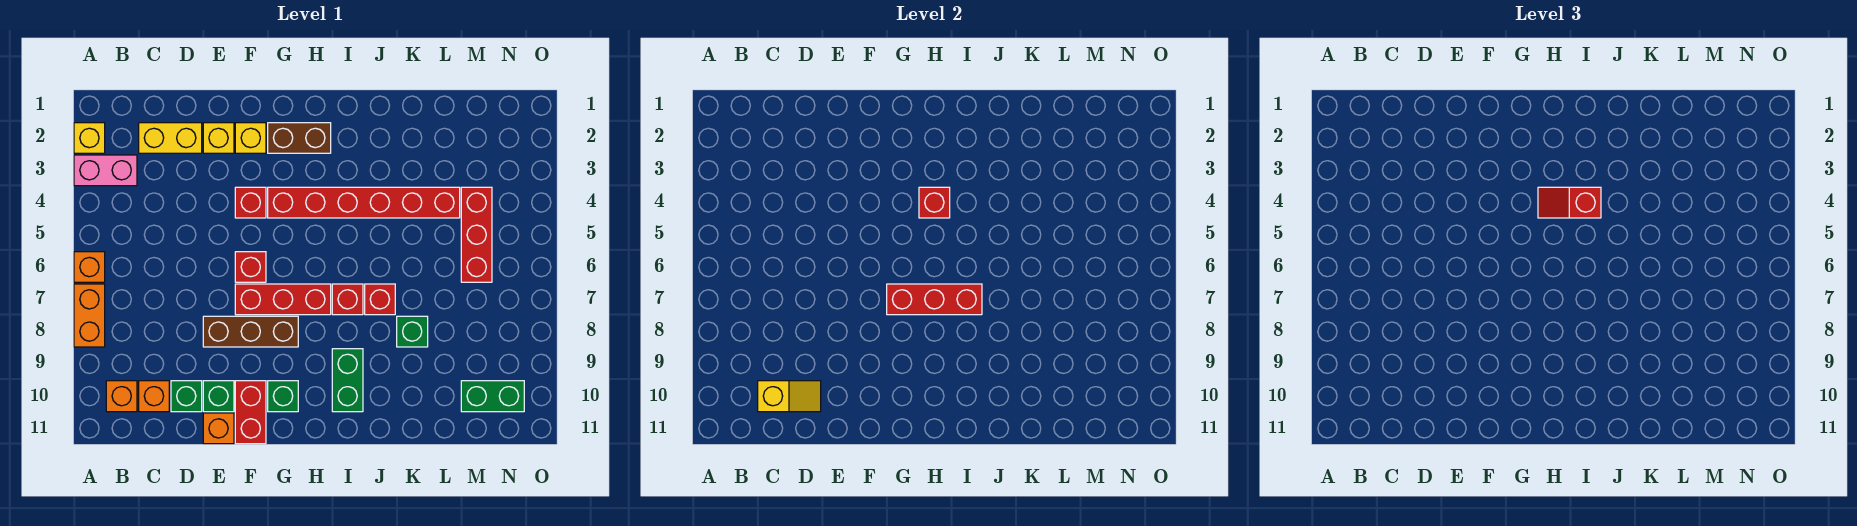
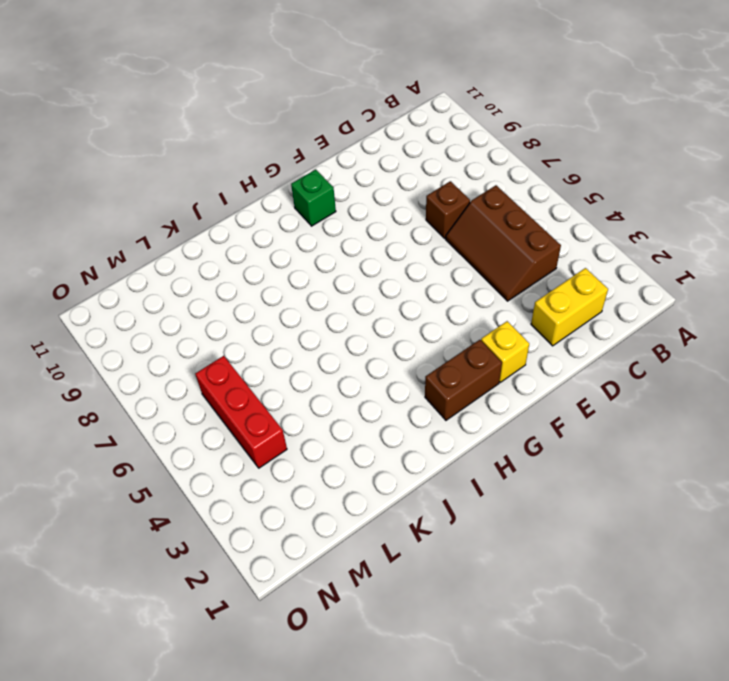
brown 2x3 slope [446,185,561,301] -> none
brown 1x1 brick [426,181,470,238] -> none
none -> yellow 1x1 brick [74,123,105,153]
none -> pink 1x2 brick [74,155,137,186]
none -> orange 1x1 brick [74,252,105,282]
none -> orange 1x2 brick [74,284,105,347]

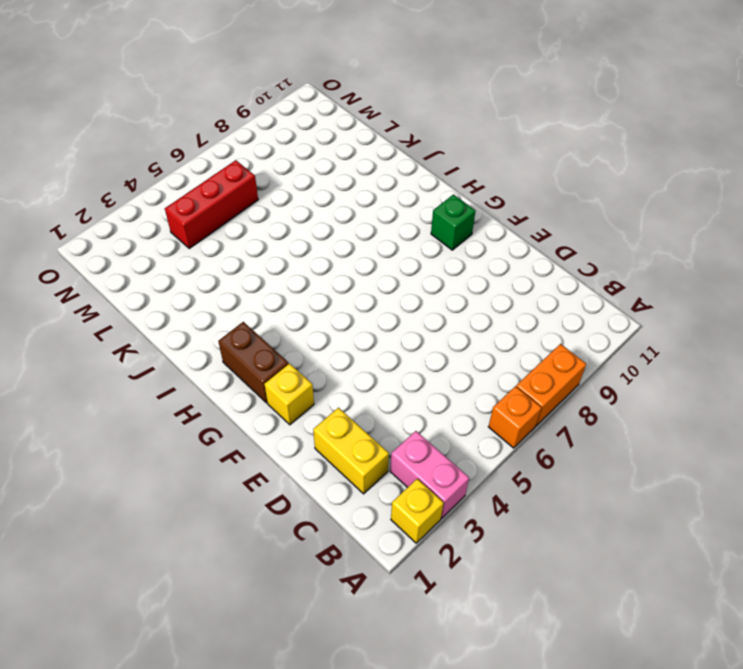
none -> orange 1x1 brick [106,381,137,412]
none -> orange 1x1 brick [139,381,169,412]
none -> green 1x1 brick [171,381,202,412]
none -> yellow 1x1 brick [203,123,234,153]

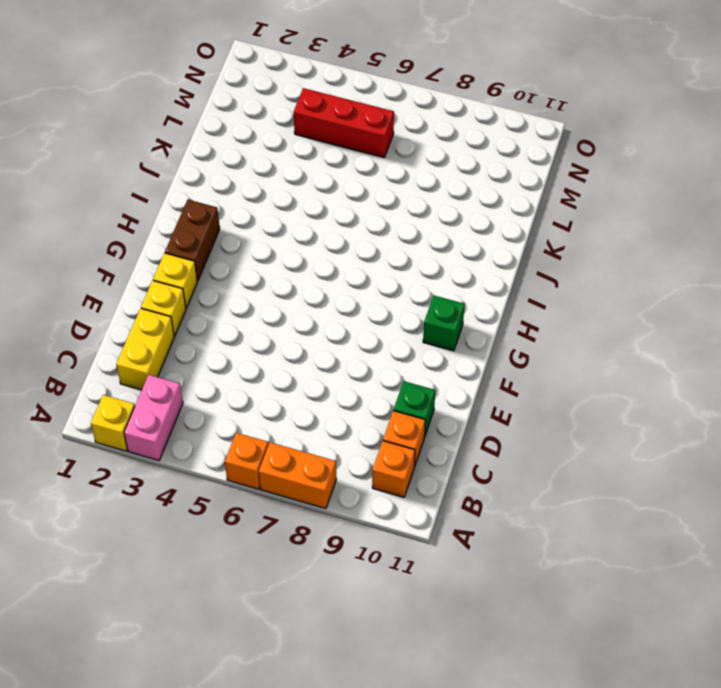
none -> brown 1x3 brick [203,316,298,347]
none -> green 1x1 brick [203,381,234,412]
none -> orange 1x1 brick [203,413,234,444]
none -> red 1x1 brick [235,187,266,218]

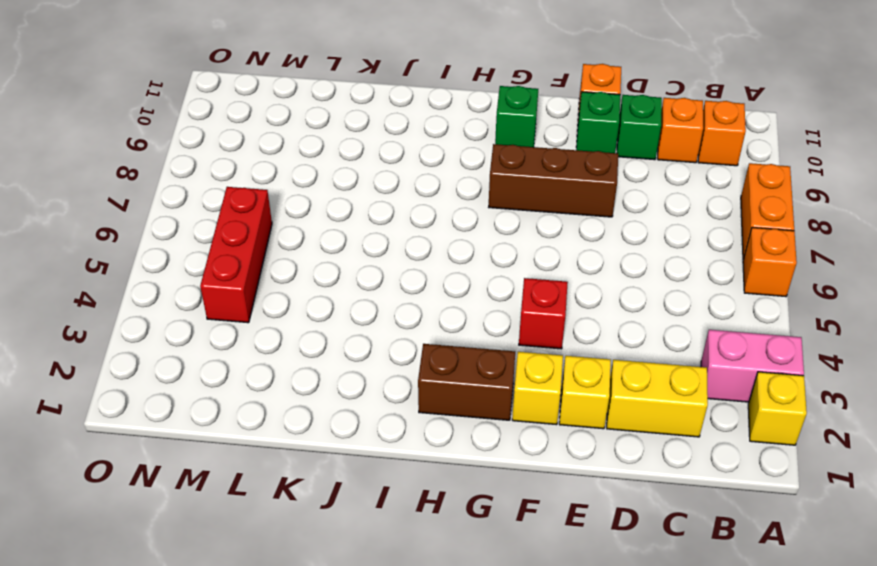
none -> red 1x1 brick [235,252,266,282]
none -> red 1x3 brick [235,284,331,315]
none -> red 1x2 brick [235,381,266,444]
none -> red 1x6 brick [268,187,460,218]

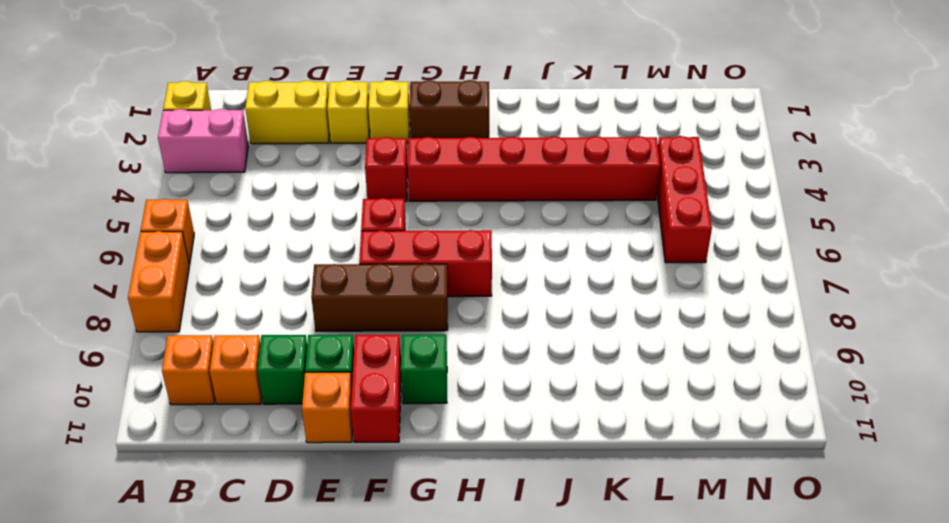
none -> red 1x1 brick [332,284,363,315]
none -> green 1x2 brick [332,349,363,412]
none -> red 1x1 brick [365,284,395,315]
none -> green 1x1 brick [397,316,428,347]

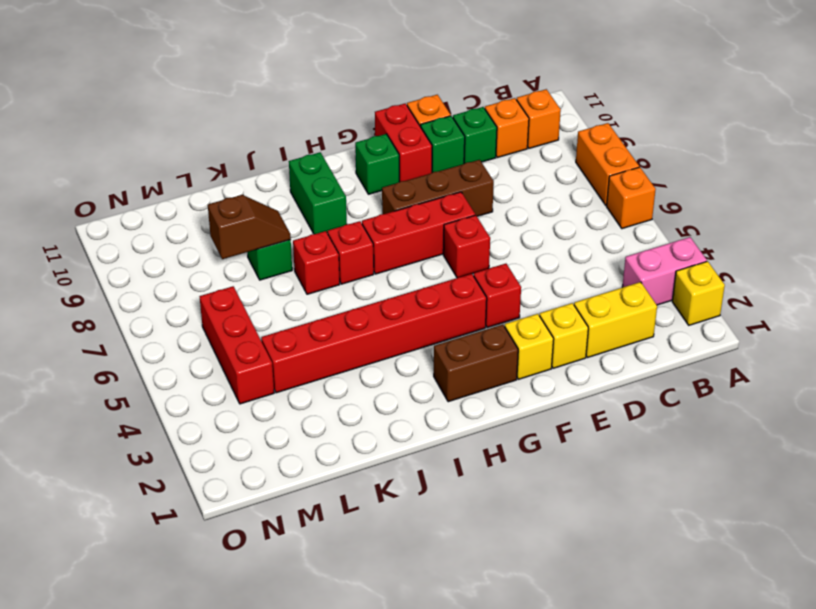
brown 1x2 slope [208,195,291,259] -> none
none -> green 1x2 brick [461,381,524,412]
none -> yellow 1x2 slope [758,381,821,412]
none -> red 1x3 brick [887,284,982,315]
none -> red 1x1 brick [919,187,950,218]

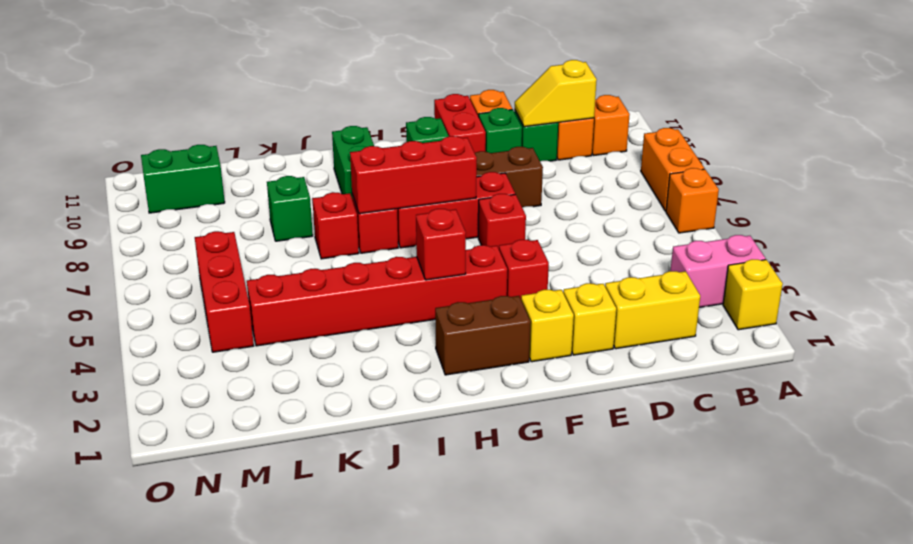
none -> red 1x2 slope [1538,187,1601,218]

